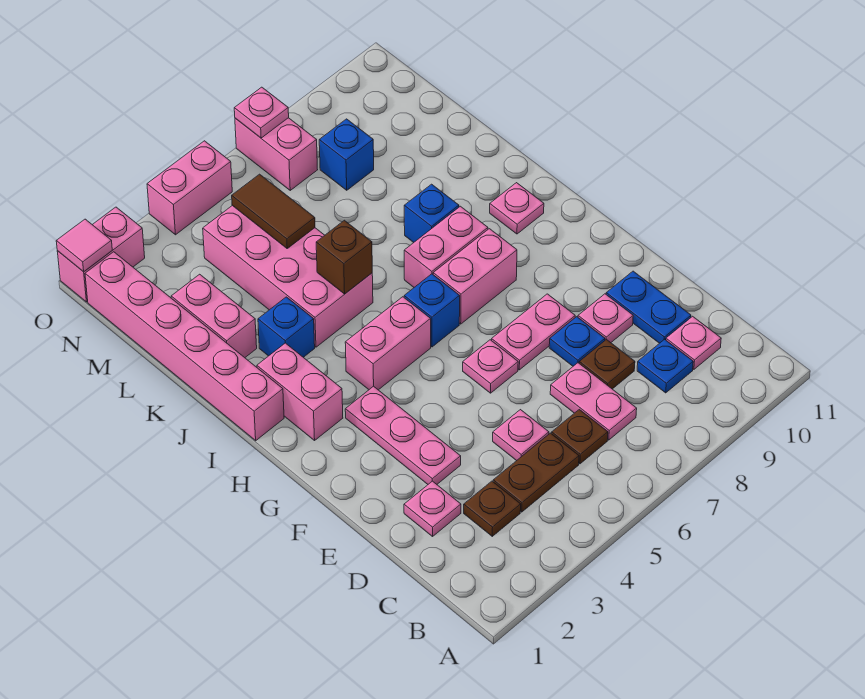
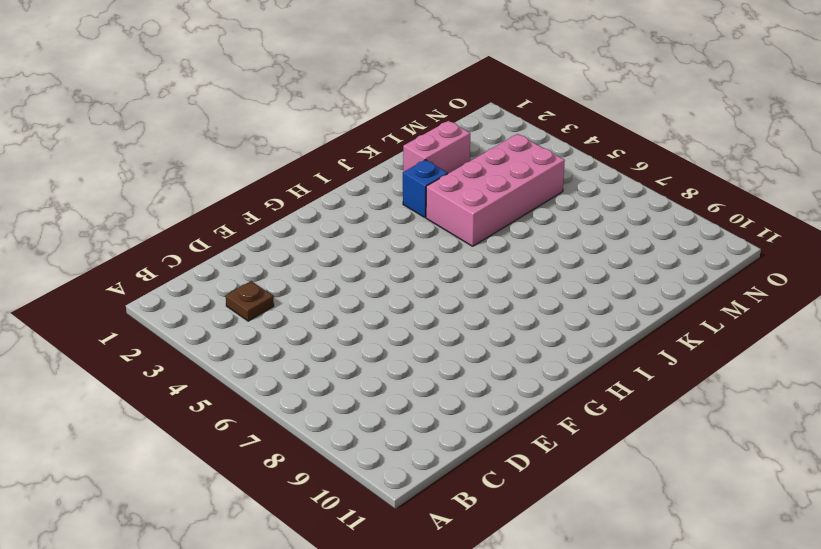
none -> brown 1x2 plate [493,433,579,512]
none -> brown 1x1 plate [552,409,608,464]
none -> pink 1x2 plate [550,363,637,440]
none -> blue 1x1 plate [637,339,693,393]

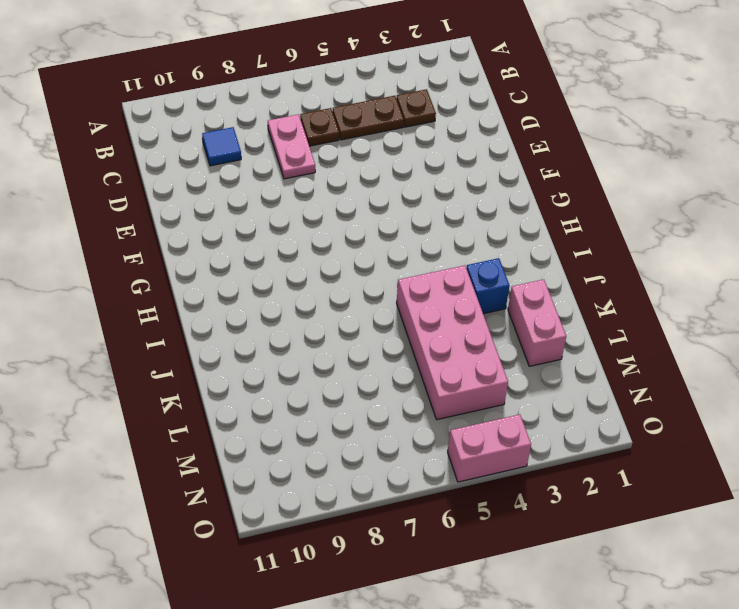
blue 1x1 tile [202,127,241,166] -> blue 1x1 plate [637,339,693,393]
none -> pink 1x1 plate [666,316,721,369]
none -> pink 1x1 plate [404,481,461,536]
none -> pink 1x1 plate [493,410,549,461]
none -> brown 1x1 plate [579,339,635,389]

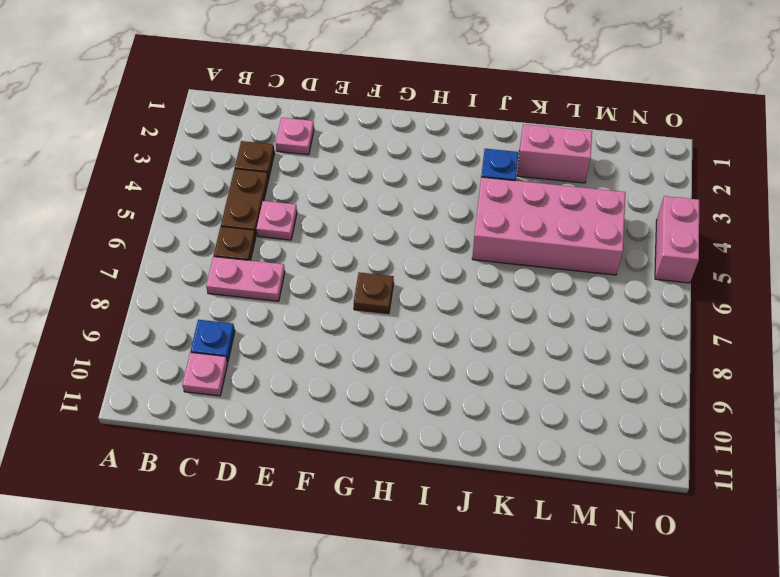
brown 1x1 plate [354,272,394,314] -> brown 1x1 plate moved to [579,339,635,389]
none -> blue 1x2 plate [606,271,691,343]
none -> pink 1x3 plate [345,386,461,484]
none -> blue 1x1 plate [549,317,605,366]
none -> pink 1x1 plate [578,294,633,343]

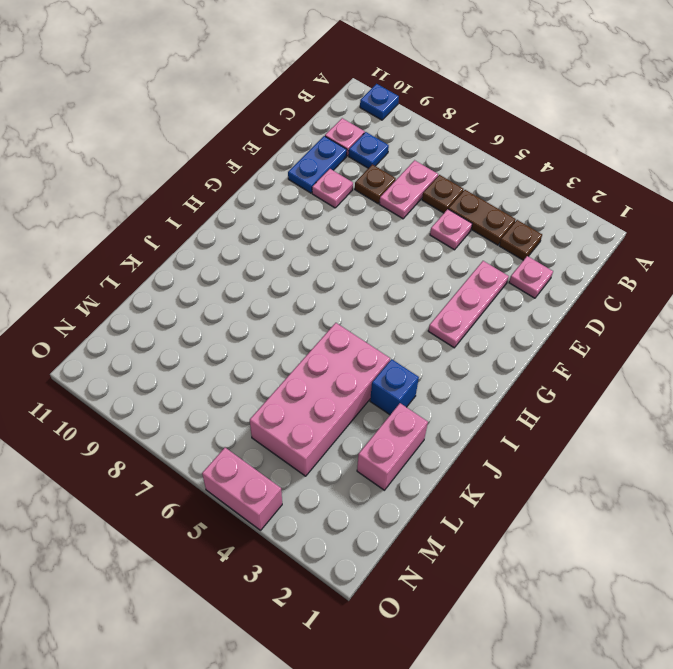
blue 1x1 plate [360,84,399,120] -> blue 1x1 plate moved to [549,317,605,366]
none -> pink 1x1 plate [463,340,518,393]
none -> pink 1x2 plate [492,294,575,370]
none -> pink 1x2 brick [257,343,343,440]
none -> pink 1x2 brick [345,297,431,390]

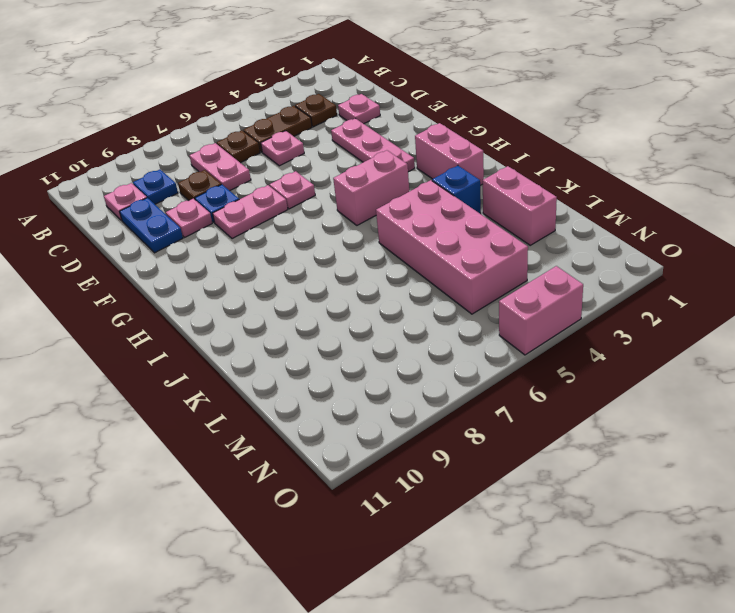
none -> blue 1x1 brick [404,274,460,347]
none -> pink 1x2 brick [433,229,517,324]
none -> pink 1x6 brick [85,252,284,441]
none -> pink 1x2 brick [404,206,488,287]

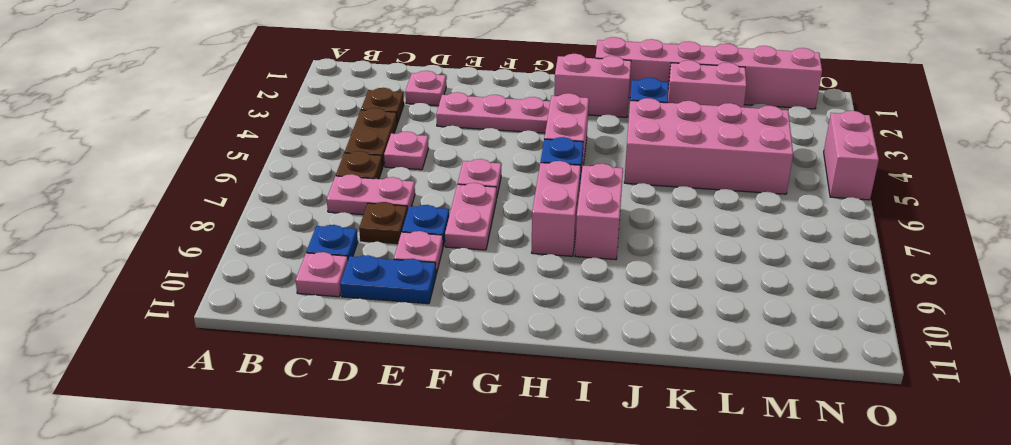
none -> pink 1x1 plate [490,183,544,234]
none -> blue 1x1 brick [404,184,459,242]
none -> blue 1x1 brick [319,119,374,190]
none -> pink 1x2 brick [235,118,318,190]

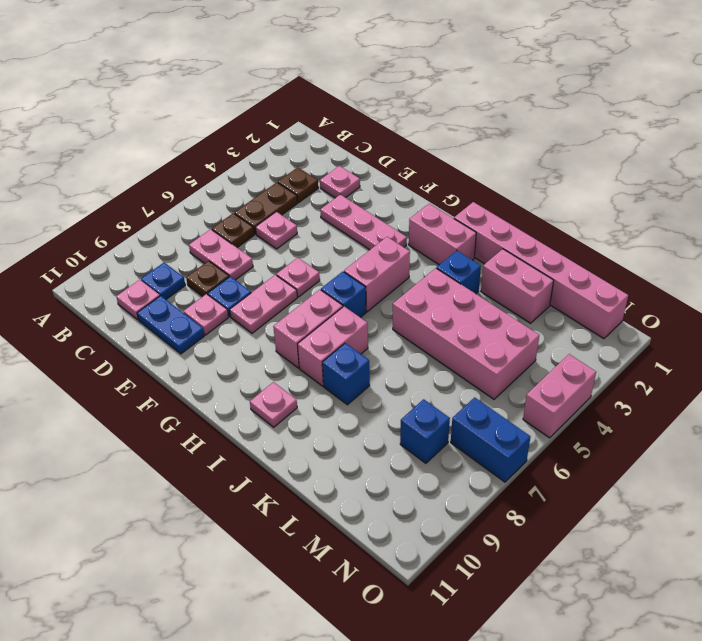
blue 1x2 brick [451,397,530,482] -> pink 1x2 brick [235,118,318,190]
none -> pink 1x2 brick [57,207,145,302]
none -> brown 1x1 brick [316,220,372,294]
none -> brown 1x2 tile [232,174,315,248]
none -> pink 1x1 tile [56,219,112,272]

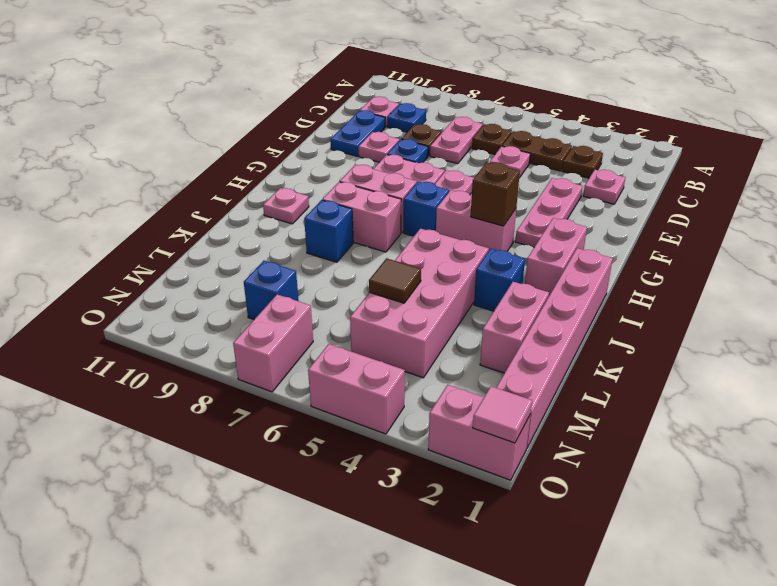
brown 1x1 brick [471,162,520,226] -> brown 1x1 brick moved to [316,220,372,294]
brown 1x1 tile [369,258,421,303] -> brown 1x2 tile [232,174,315,248]
none -> pink 1x1 plate [234,87,289,138]

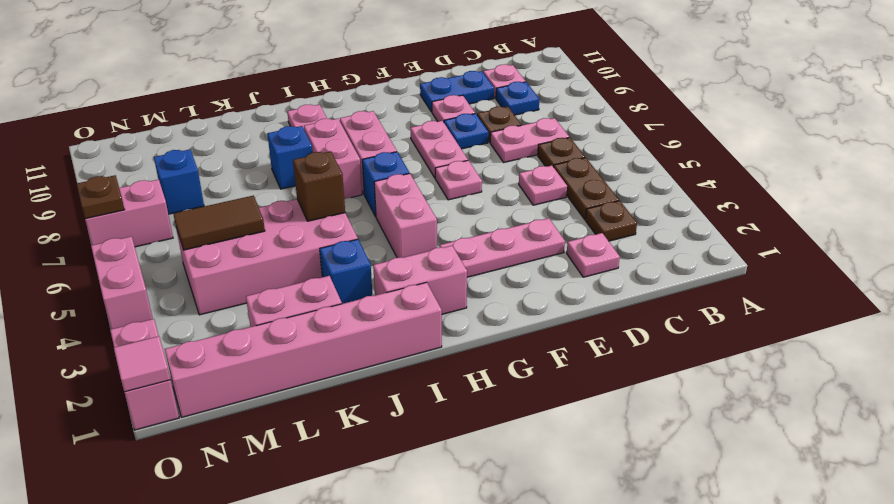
brown 1x1 plate [77,175,125,219] -> pink 1x1 plate [234,87,289,138]

